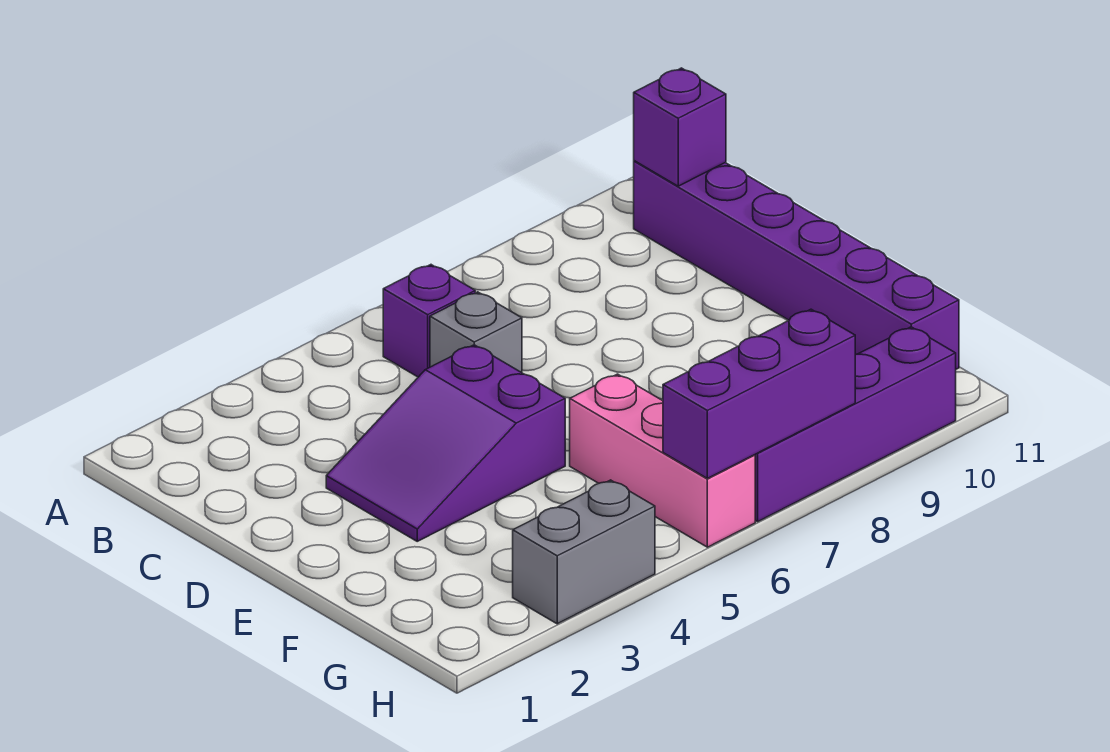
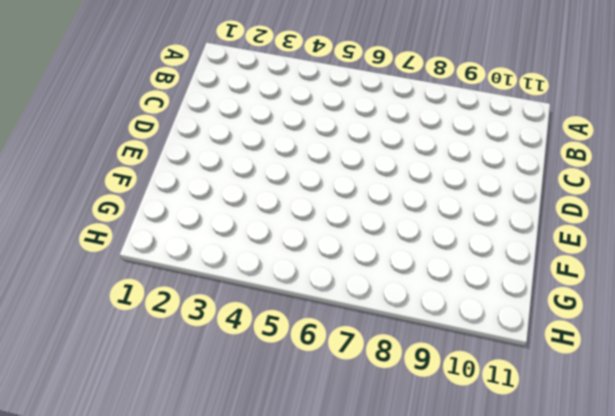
none -> purple 1x1 brick [383,265,475,377]
none -> purple 1x6 brick [634,161,959,369]

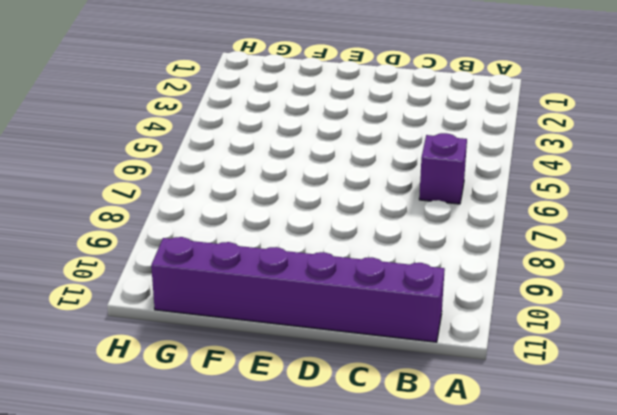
none -> grey 1x1 brick [430,292,522,373]
none -> purple 2x3 slope [326,345,565,541]

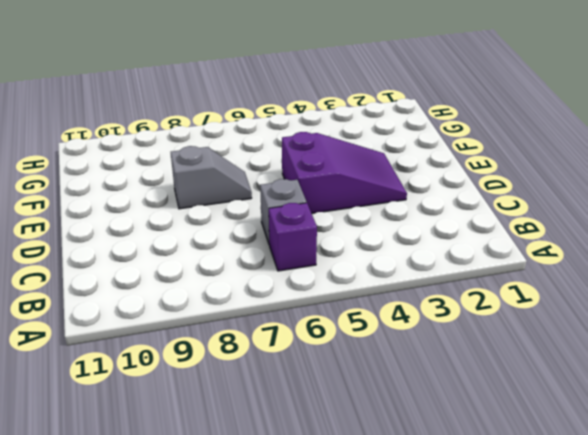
grey 1x2 slope [171,146,252,209] -> none
none -> purple 1x6 brick [634,161,959,369]
none -> pink 1x3 brick [570,374,755,547]

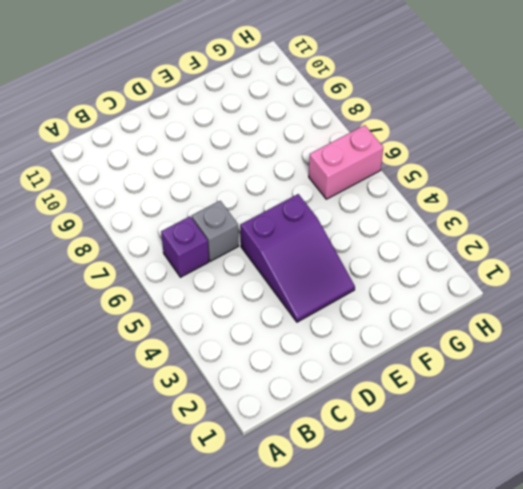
pink 1x2 brick [309,125,383,199] -> pink 1x3 brick [570,374,755,547]
none -> purple 1x6 brick [634,161,959,369]
none -> grey 1x2 brick [513,480,655,624]

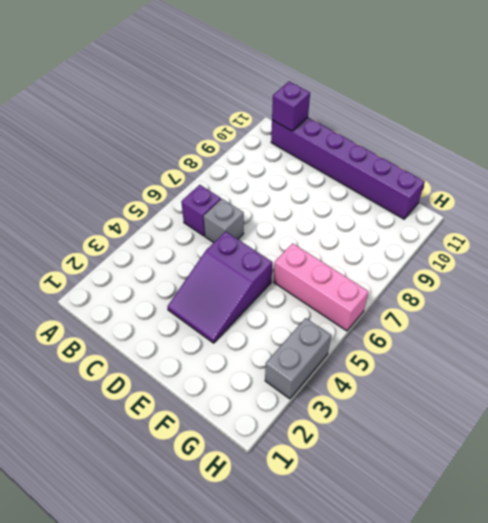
none -> purple 1x4 brick [755,327,956,522]
none -> purple 1x3 brick [663,309,855,479]

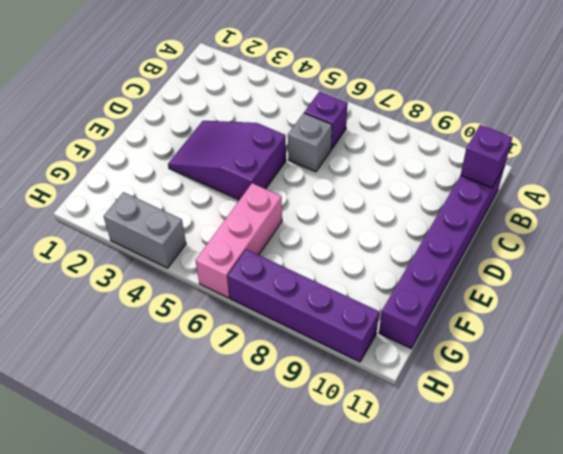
none -> purple 1x3 brick [663,309,855,479]

